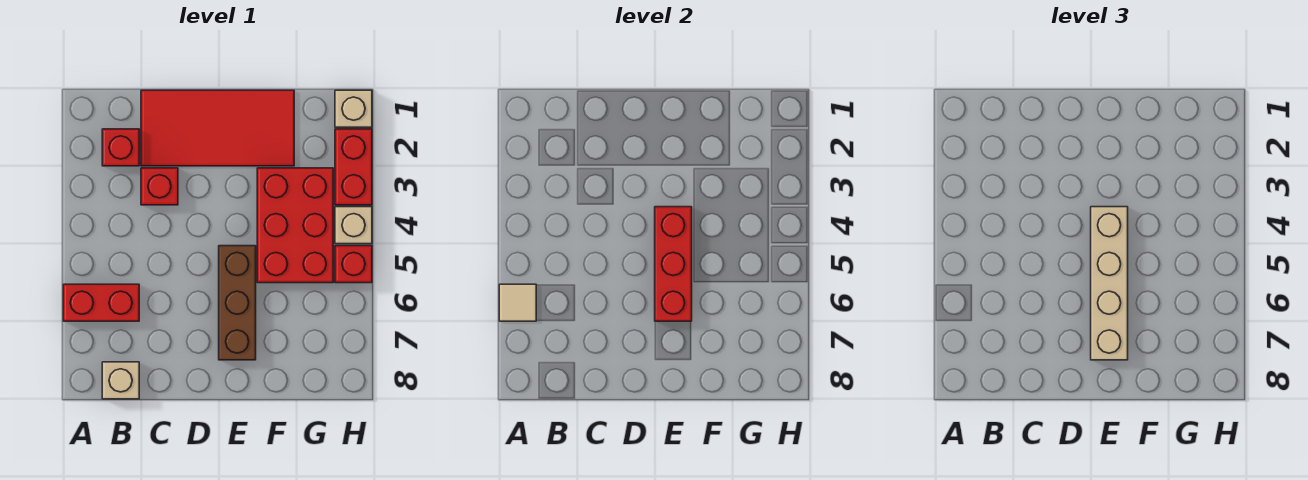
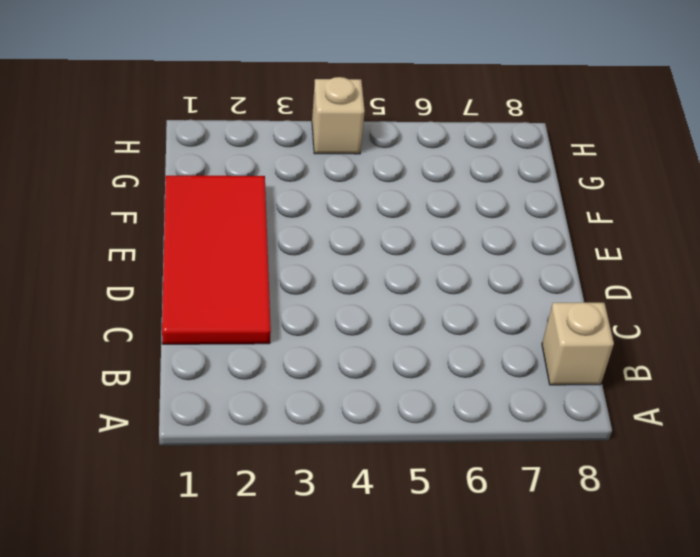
none -> red 1x2 brick [63,284,139,321]
none -> red 1x1 brick [102,129,139,166]
none -> red 1x1 brick [141,168,178,205]

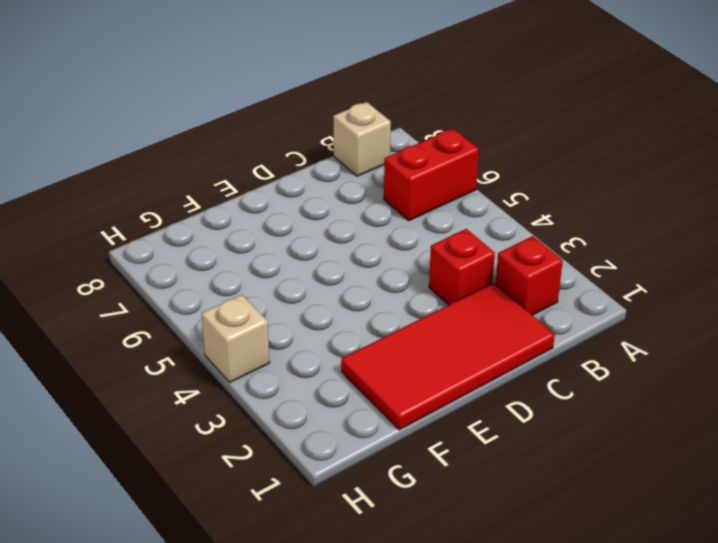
none -> brown 1x3 brick [219,246,256,360]
none -> red 2x3 brick [257,168,333,283]
none -> tan 1x1 brick [335,90,372,127]

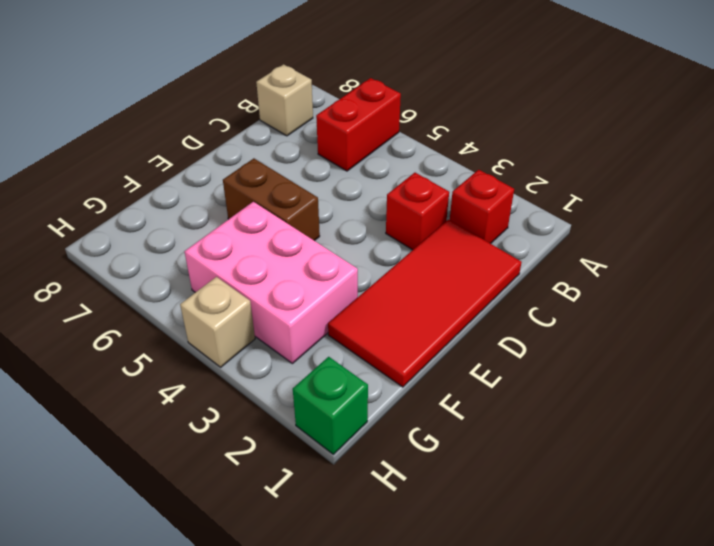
brown 1x2 brick [223,158,320,241] -> brown 1x3 brick [219,246,256,360]
pink 2x3 brick [184,202,358,364] -> red 2x3 brick [257,168,333,283]
green 1x1 brick [293,357,368,454] -> tan 1x1 brick [335,90,372,127]
none -> red 1x2 brick [335,129,372,205]
none -> red 1x1 brick [335,246,372,283]
none -> tan 1x1 tile [499,284,536,321]

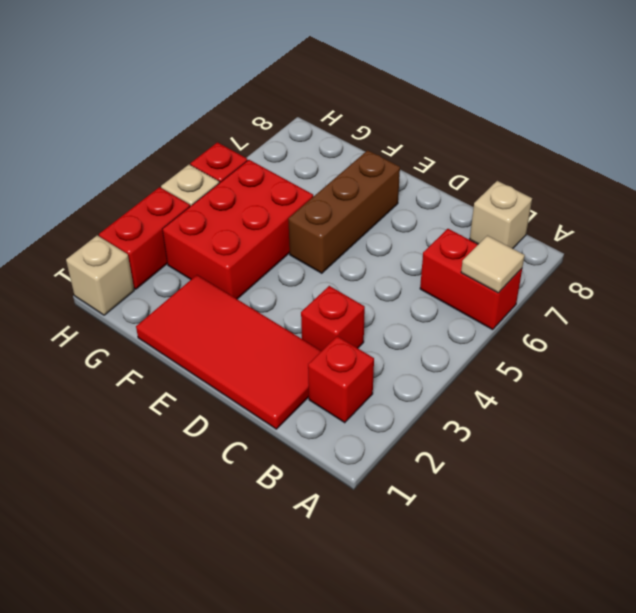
none -> red 1x3 brick [655,207,692,321]
none -> tan 1x4 brick [1091,207,1128,360]

